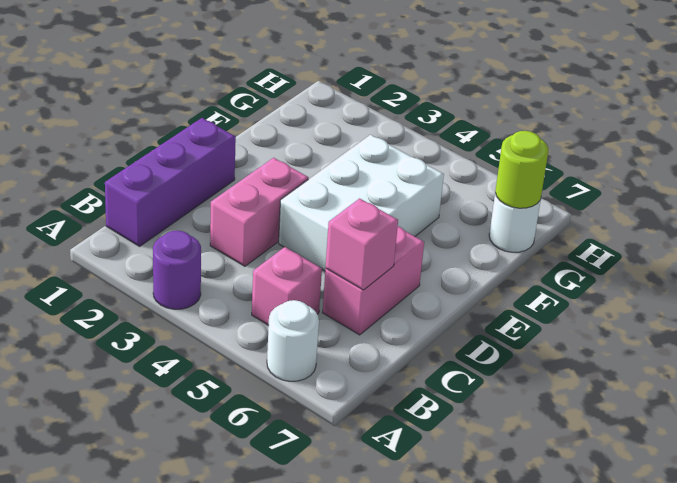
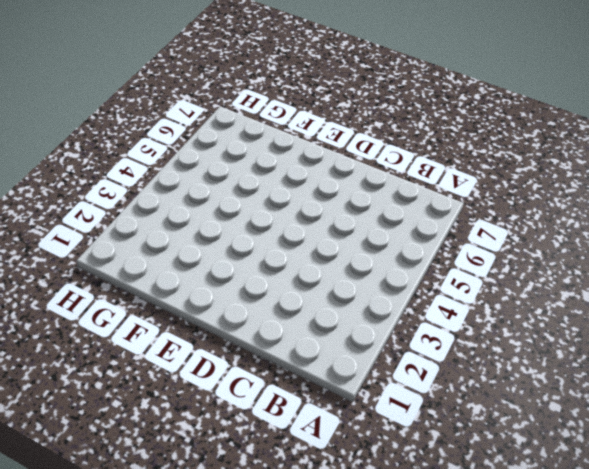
none -> purple 1x1 round brick [153,231,201,309]
none -> white 1x1 round brick [267,300,319,381]

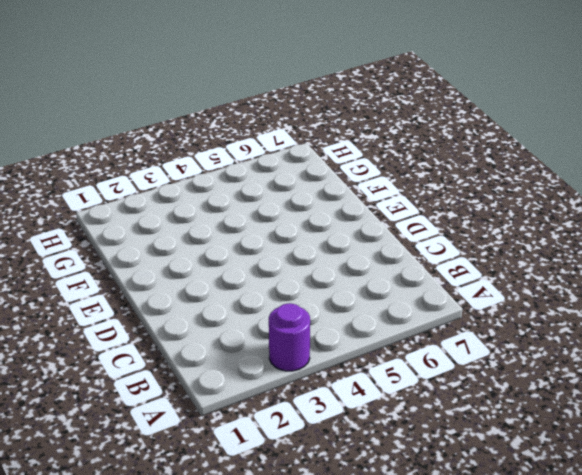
none -> white 1x1 round brick [267,300,319,381]
none -> purple 1x3 brick [105,118,236,246]

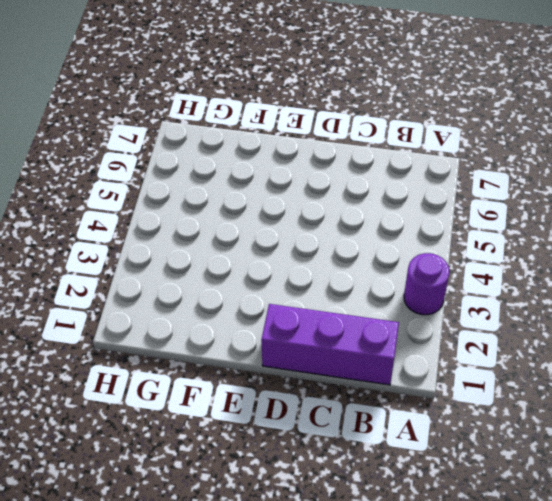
none -> white 1x1 round brick [267,300,319,381]
none -> pink 1x1 brick [252,247,322,325]

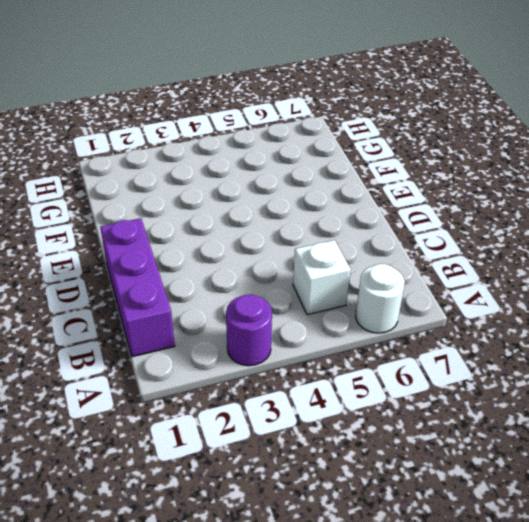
white 1x1 brick [293,240,351,315] -> pink 1x1 brick [252,247,322,325]
none -> pink 1x2 brick [210,158,309,266]
none -> pink 1x2 brick [322,226,424,335]

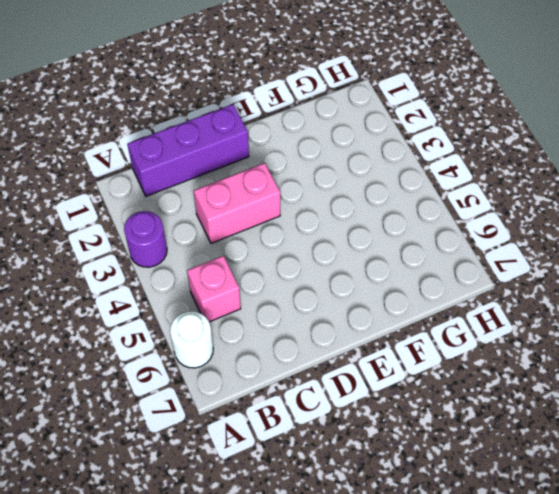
none -> pink 1x2 brick [322,226,424,335]
none -> white 2x3 brick [279,135,444,271]

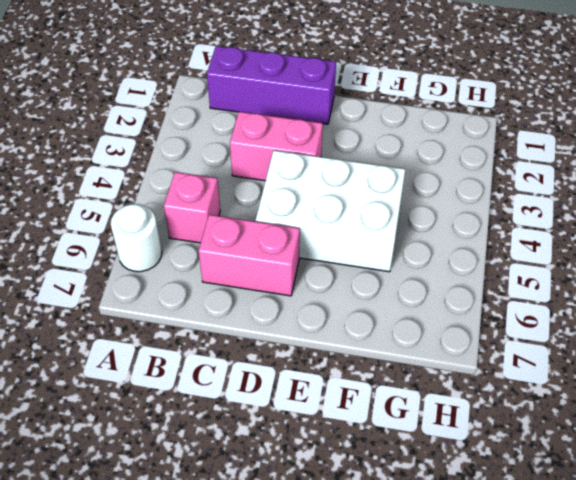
none -> purple 1x1 round brick [153,231,201,309]
none -> white 1x1 round brick [489,193,541,252]

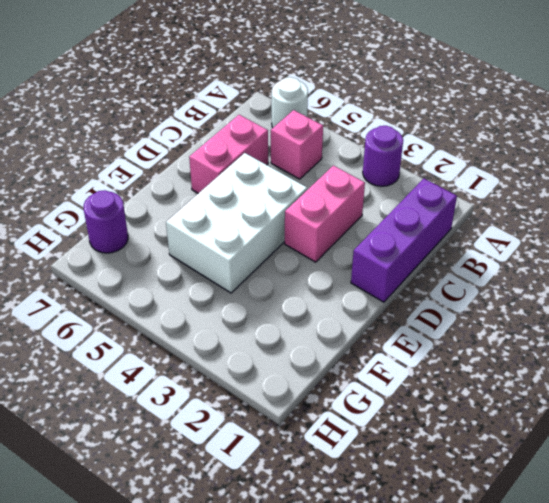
purple 1x1 round brick [84,190,128,253] -> white 1x1 round brick [489,193,541,252]
none -> pink 1x1 brick [326,198,398,290]
none -> lime 1x1 round brick [495,131,549,208]

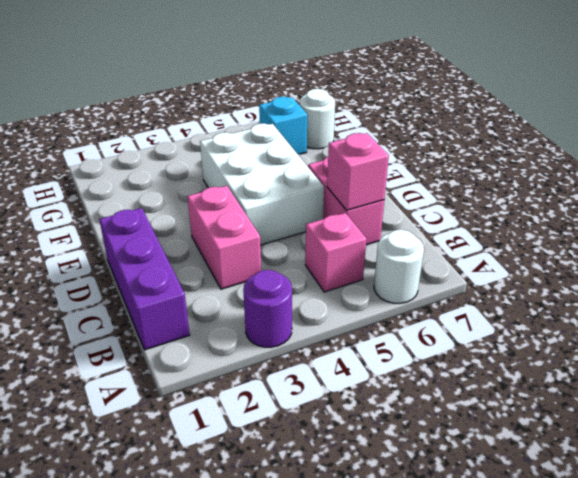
cyan 1x1 brick [259,97,307,154] -> none
none -> lime 1x1 round brick [495,131,549,208]

